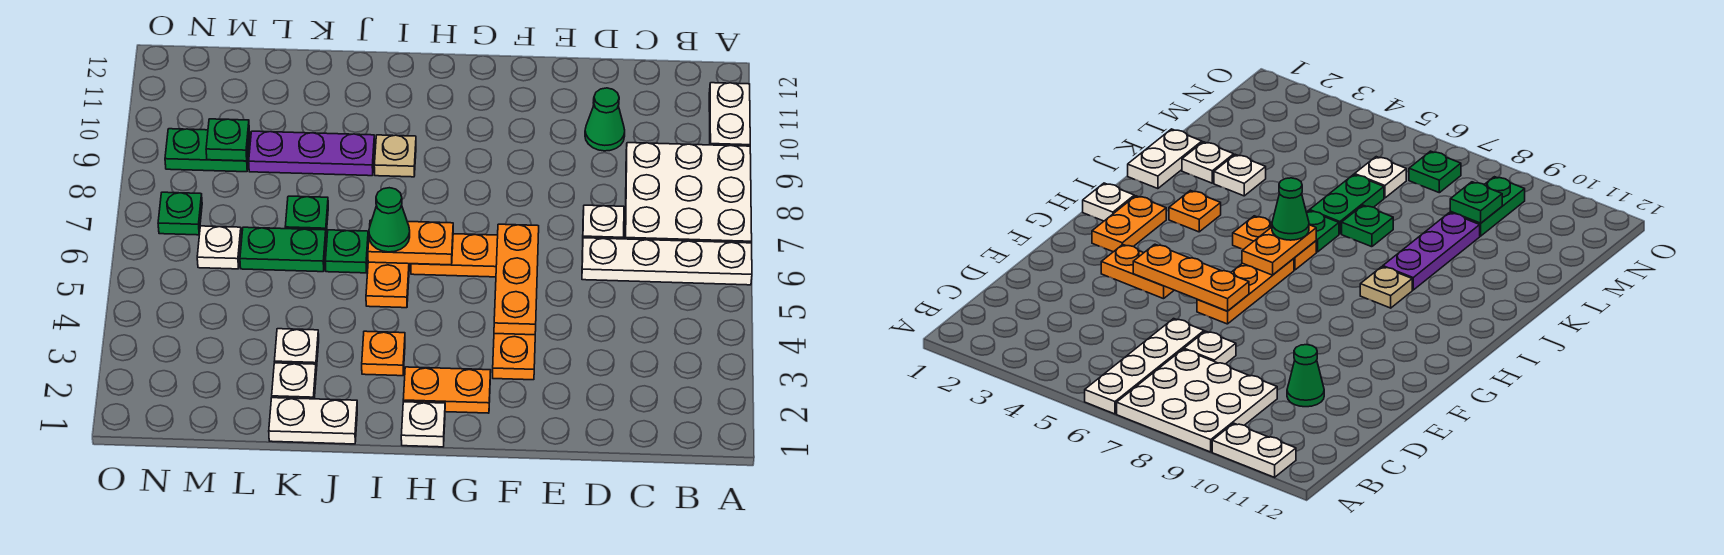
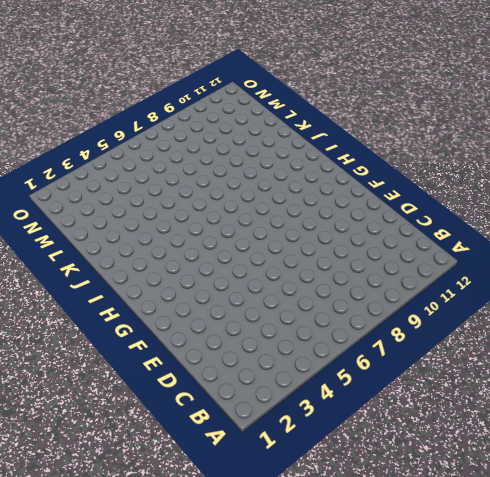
none -> white 1x4 plate [582,238,752,285]
none -> white 3x3 plate [625,143,752,243]
none -> white 1x2 plate [709,83,750,146]

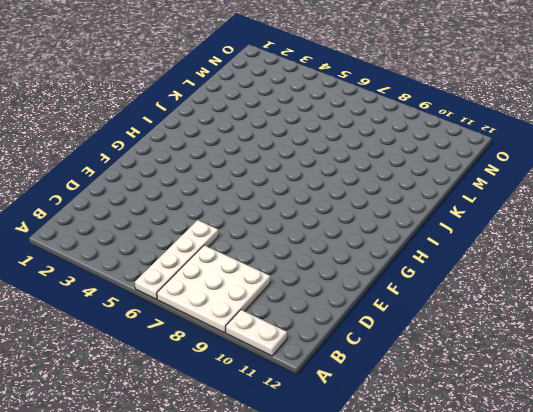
none -> white 1x1 plate [583,205,624,239]
none -> green 1x1 cone [585,88,625,151]
none -> orange 1x2 plate [493,334,535,380]

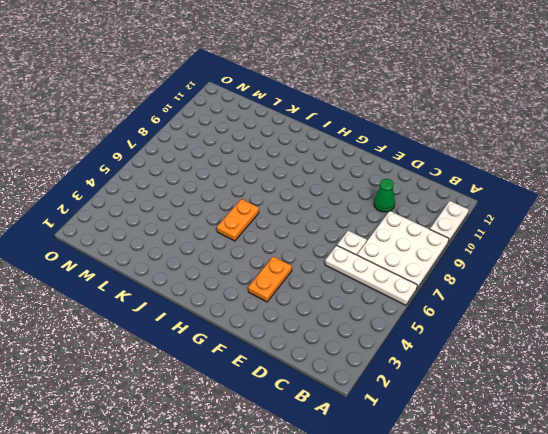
none -> orange 1x3 plate [411,234,498,277]
none -> orange 1x2 plate [403,367,491,413]
none -> white 1x1 plate [401,402,445,447]

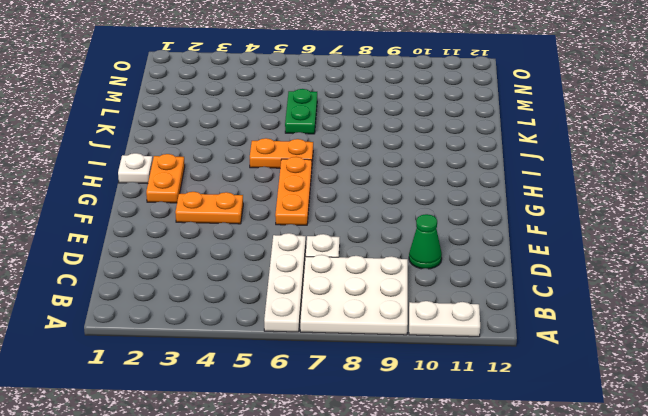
none -> orange 1x1 plate [362,331,405,376]
none -> tan 1x1 plate [374,135,416,177]
none -> white 1x2 plate [269,398,357,444]

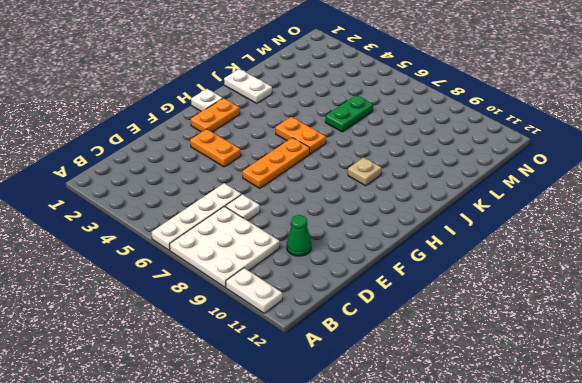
white 1x2 plate [224,69,272,103] -> white 1x2 plate turned to [269,398,357,444]
none -> orange 1x1 plate [362,331,405,376]
none -> green 1x1 plate [325,230,368,273]
none -> purple 1x3 plate [249,131,375,176]

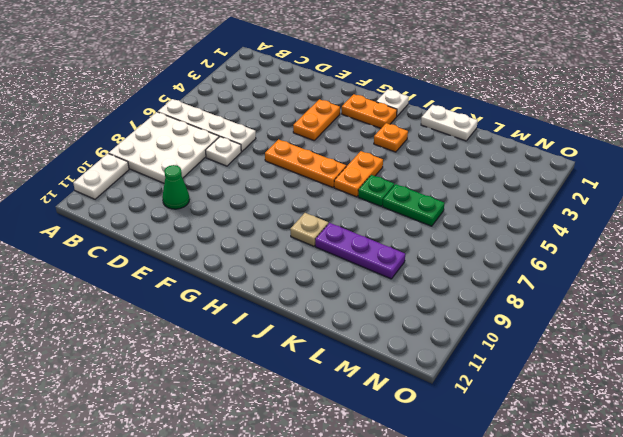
none -> white 1x1 plate [272,363,316,399]
none -> white 1x1 plate [274,329,319,371]
none -> green 1x1 plate [285,196,328,234]

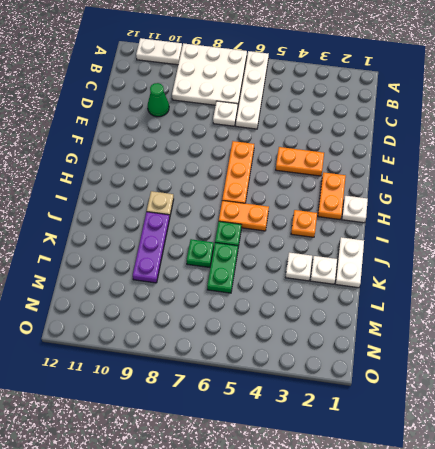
none -> white 1x1 plate [197,226,241,269]
none -> green 1x2 plate [165,129,250,172]
none -> green 1x1 plate [158,192,202,235]

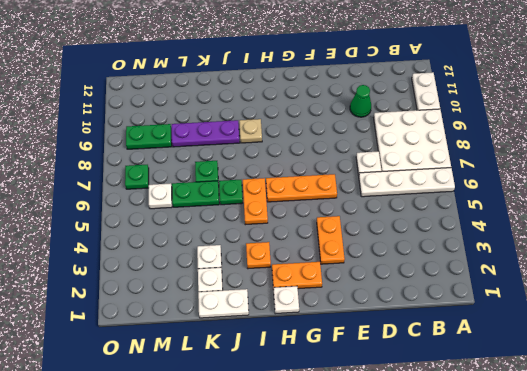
none -> orange 1x3 plate [494,224,539,335]
none -> orange 1x2 plate [368,220,453,265]
none -> green 1x1 plate [206,119,249,161]

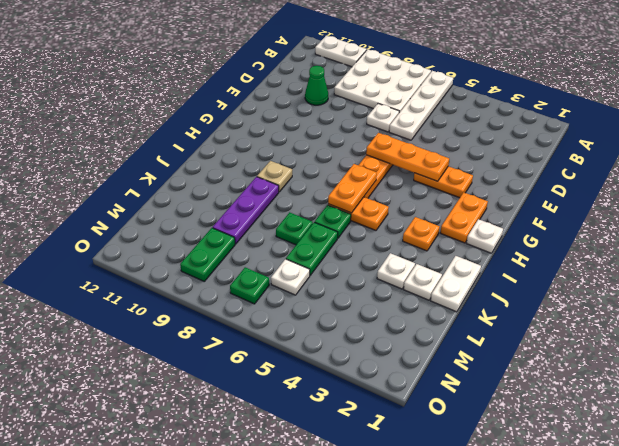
none -> green 1x1 plate [206,119,249,161]
none -> green 1x1 cone [369,188,410,252]

